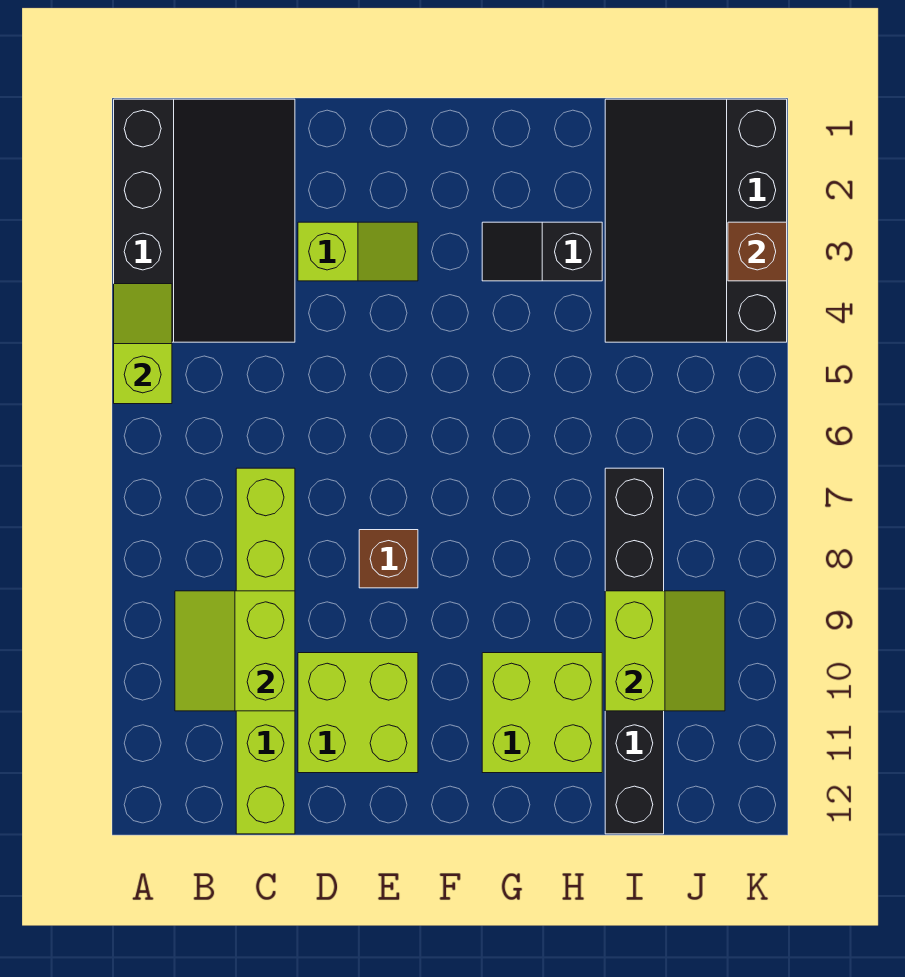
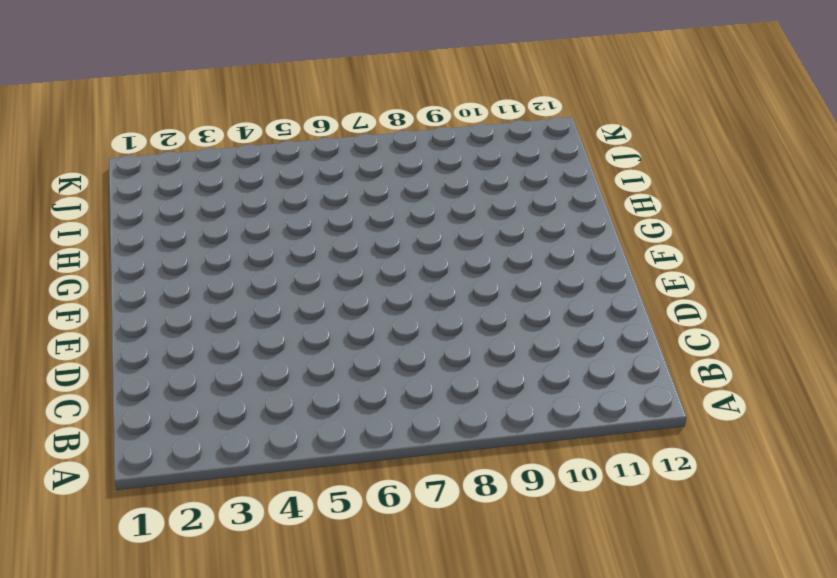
none -> black 3x4 slope [114,99,295,342]
none -> lime 1x6 brick [236,468,295,834]
none -> lime 1x2 slope [298,222,418,281]

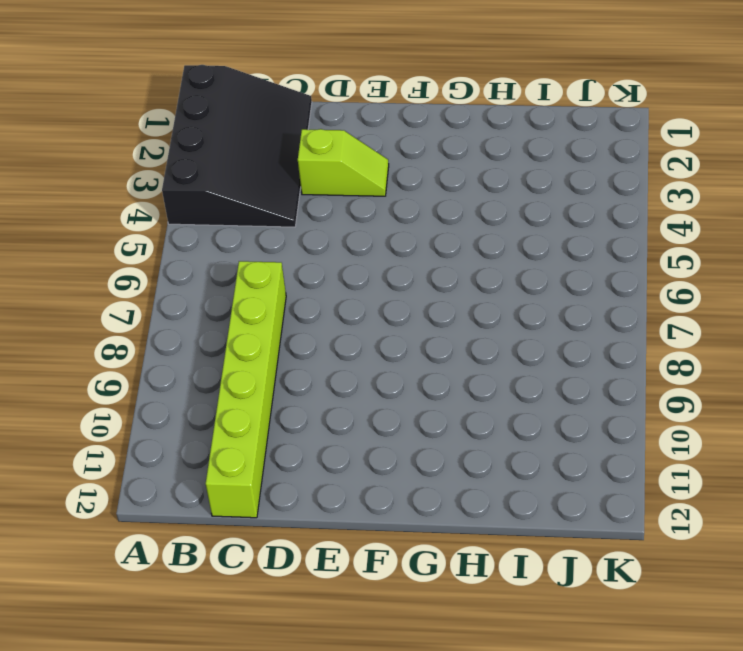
none -> lime 2x2 brick [298,653,418,773]
none -> brown 1x1 brick [359,530,418,588]
none -> black 1x2 slope [482,222,602,281]

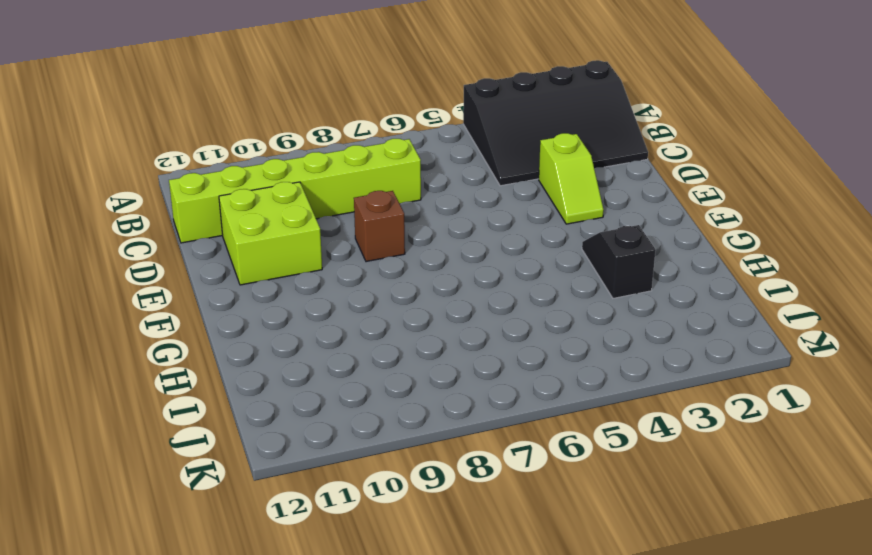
none -> lime 2x2 brick [482,653,602,773]
none -> black 3x4 slope [605,99,787,342]
none -> black 1x6 brick [605,468,664,834]

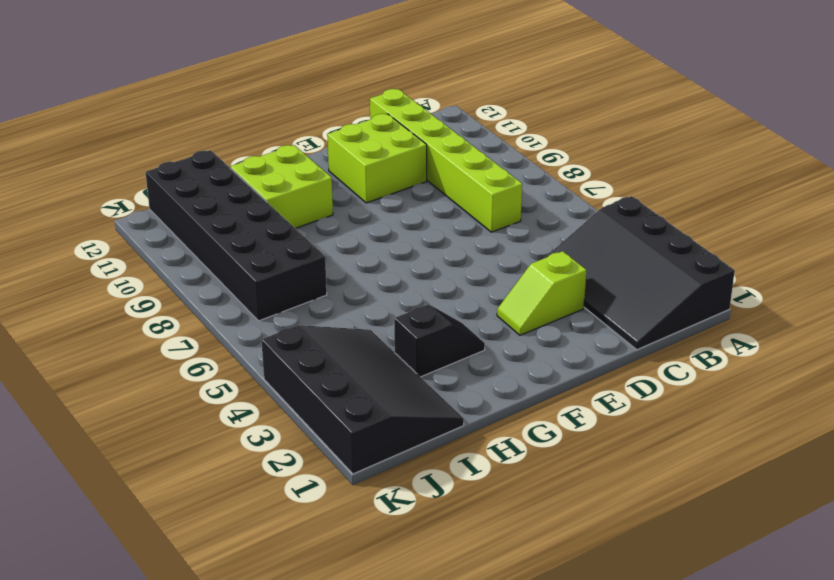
black 2x6 brick [146,150,327,321] -> black 1x6 brick [605,468,664,834]
none -> brown 1x1 brick [359,530,418,588]
none -> lime 1x2 slope [114,284,172,404]
none -> lime 2x2 slope [175,591,295,711]

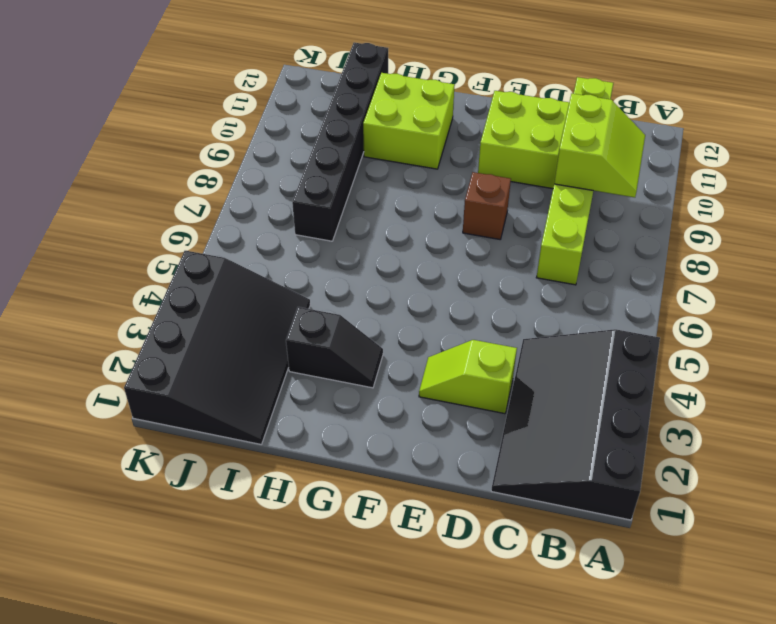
none -> lime 1x2 slope [114,284,172,404]
none -> lime 2x2 slope [605,591,725,711]
none -> brown 1x1 brick [728,222,787,281]

